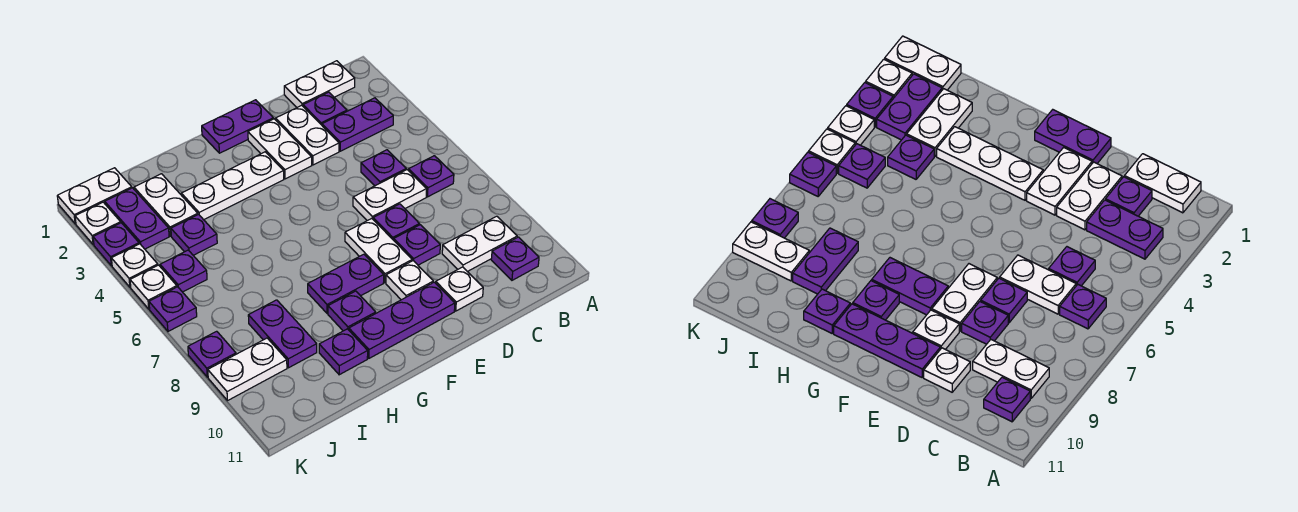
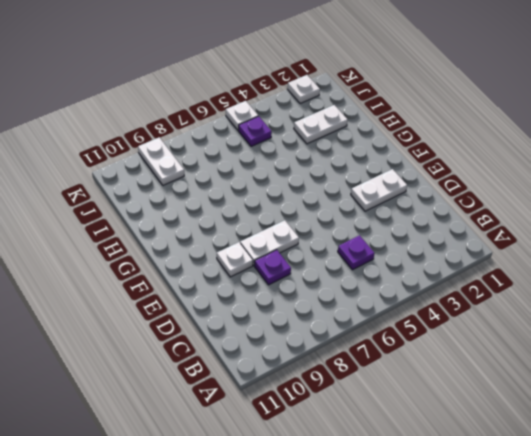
none -> white 1x2 plate [284,61,355,107]
none -> purple 1x2 plate [322,98,393,151]
none -> purple 1x1 plate [408,156,454,197]
none -> white 1x2 plate [442,216,517,272]

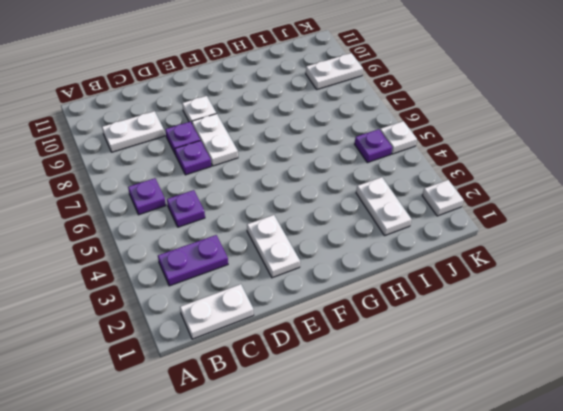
none -> purple 1x1 plate [491,237,539,280]
none -> purple 1x1 plate [303,92,347,125]
none -> white 1x2 plate [353,170,427,221]
none -> white 1x2 plate [276,105,339,165]

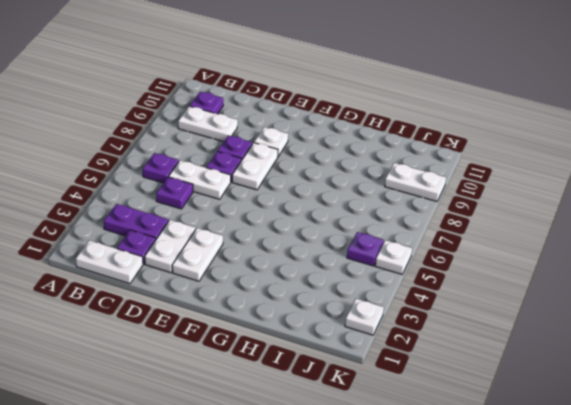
none -> white 1x1 plate [436,267,483,311]
none -> purple 1x2 plate [202,100,273,153]
none -> purple 1x3 plate [349,282,455,358]
none -> white 1x3 plate [181,152,284,220]

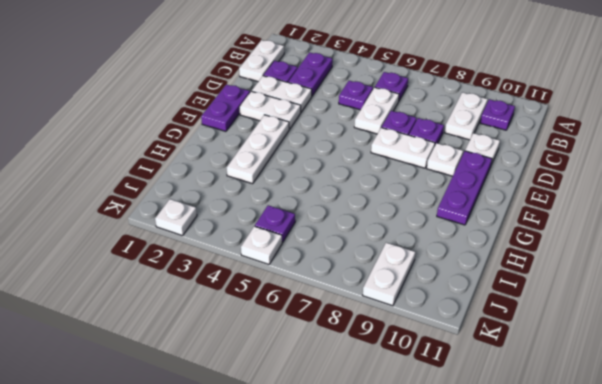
none -> purple 1x2 plate [308,254,384,313]
none -> purple 1x1 plate [328,291,376,331]
none -> purple 1x1 plate [319,329,368,375]
none -> white 1x2 plate [134,174,198,236]

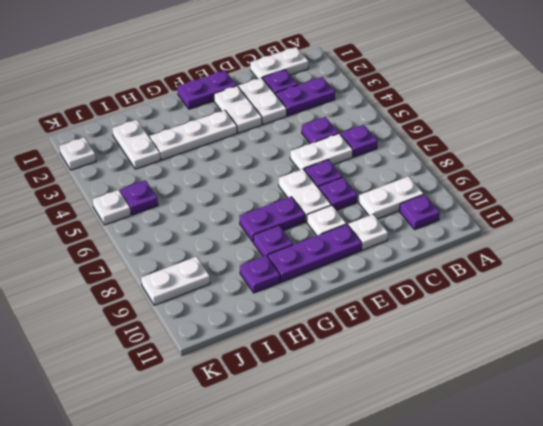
none -> purple 1x1 plate [171,214,217,255]
none -> purple 1x2 plate [248,300,317,368]
none -> white 1x2 plate [57,168,132,224]
none -> purple 1x2 plate [105,188,169,249]

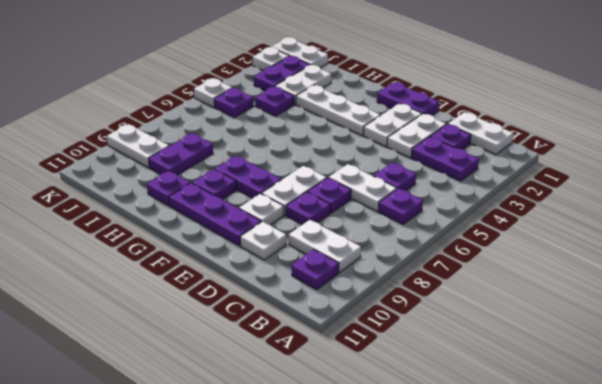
none -> purple 1x1 plate [93,223,139,266]
none -> white 1x1 plate [111,244,158,287]
none -> purple 1x1 plate [149,287,197,331]
none -> purple 1x1 plate [188,331,236,377]

